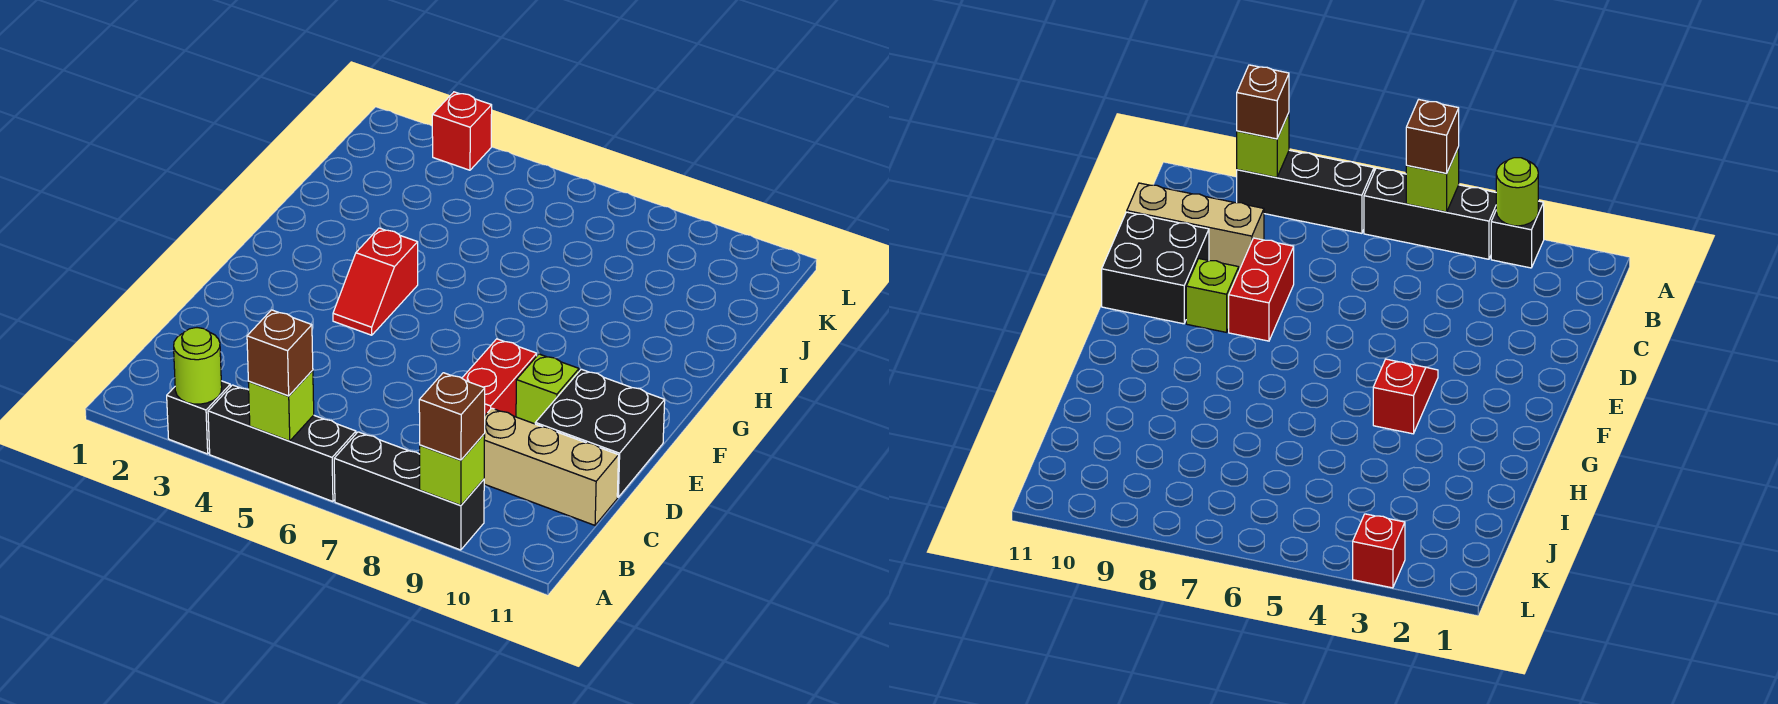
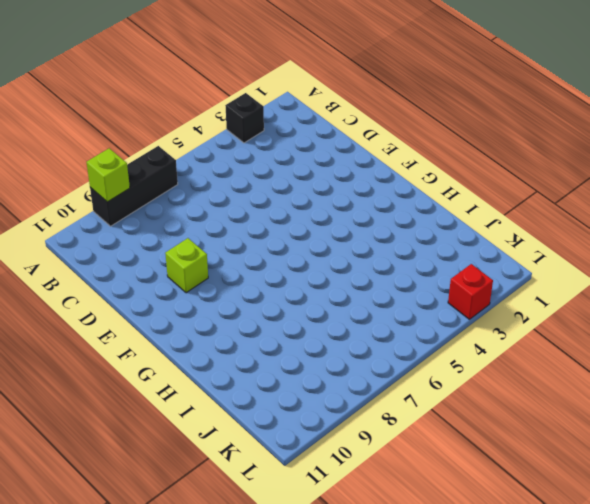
none -> black 1x3 brick [208,385,356,501]
none -> tan 1x3 brick [484,408,619,525]
none -> red 1x2 brick [462,339,537,417]

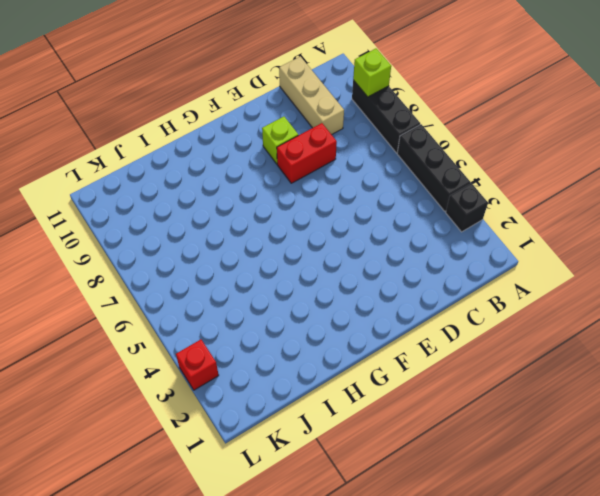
none -> black 2x2 brick [535,369,665,497]
none -> red 1x2 slope [333,228,418,335]
none -> lime 1x1 round brick [174,328,222,404]

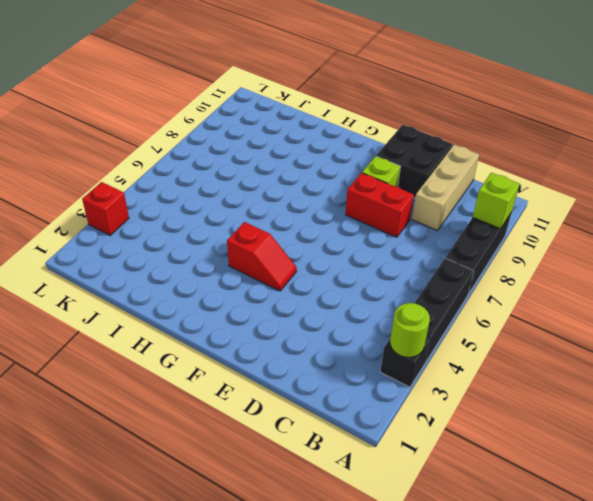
none -> lime 1x1 brick [248,370,314,441]
none -> brown 1x1 brick [247,310,313,396]
none -> brown 1x1 brick [419,373,485,460]

